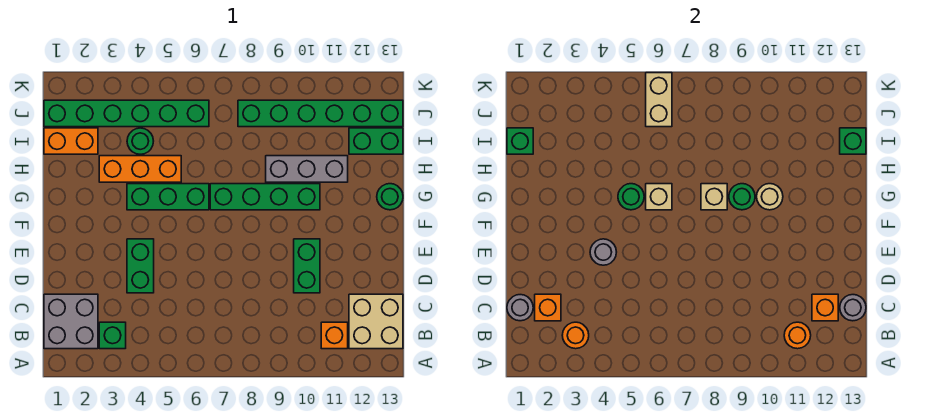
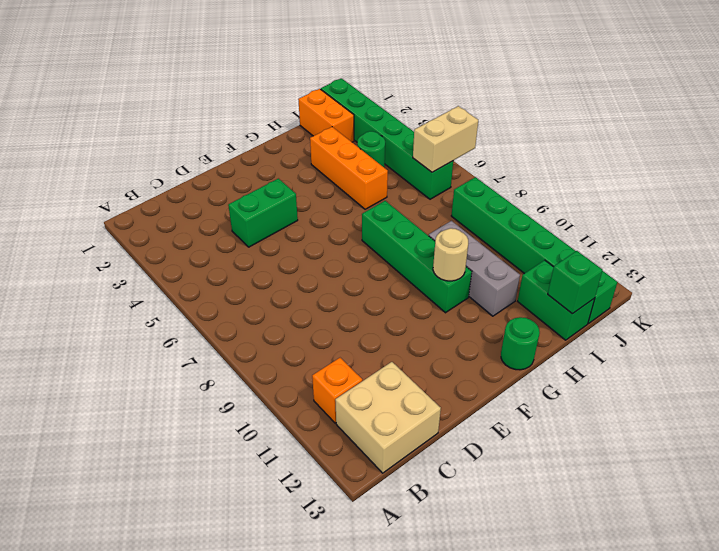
none -> grey 2x2 brick [44,294,98,349]
none -> green 1x1 brick [99,322,126,349]
none -> green 1x2 brick [294,239,320,293]
none -> green 1x3 brick [127,184,209,210]

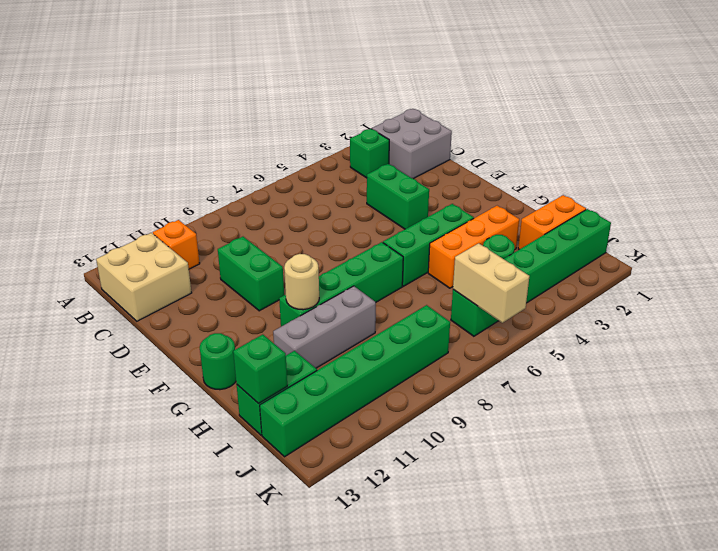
none -> orange 1x1 round brick [562,322,589,349]
none -> orange 1x1 round brick [784,322,811,349]
none -> grey 1x1 round brick [507,295,533,321]
none -> orange 1x1 brick [535,294,561,321]

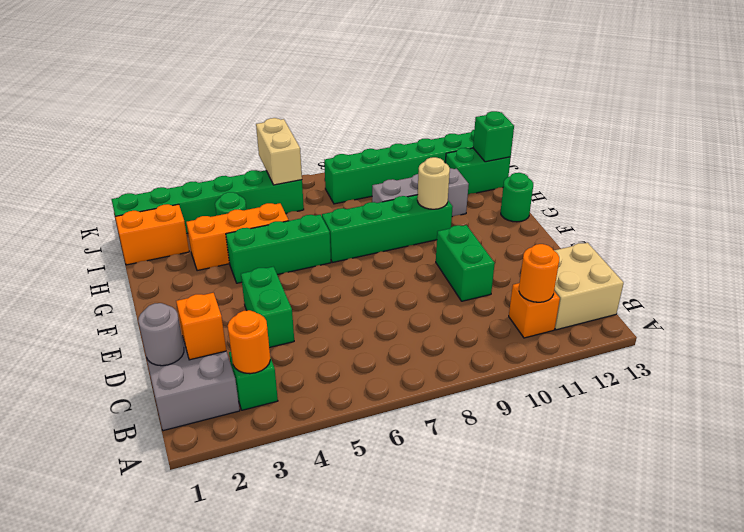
none -> orange 1x1 brick [812,294,838,321]
none -> grey 1x1 round brick [840,295,866,321]
none -> grey 1x1 round brick [590,239,616,265]
none -> green 1x1 round brick [618,184,644,210]

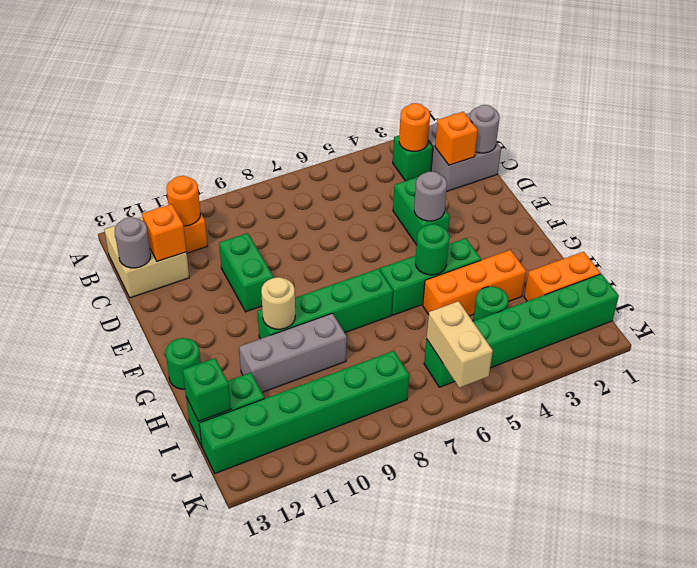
none -> tan 1x1 brick [646,184,672,210]
none -> tan 1x1 brick [701,184,727,210]
none -> green 1x1 round brick [729,184,755,210]
none -> green 1x1 brick [507,128,533,154]

